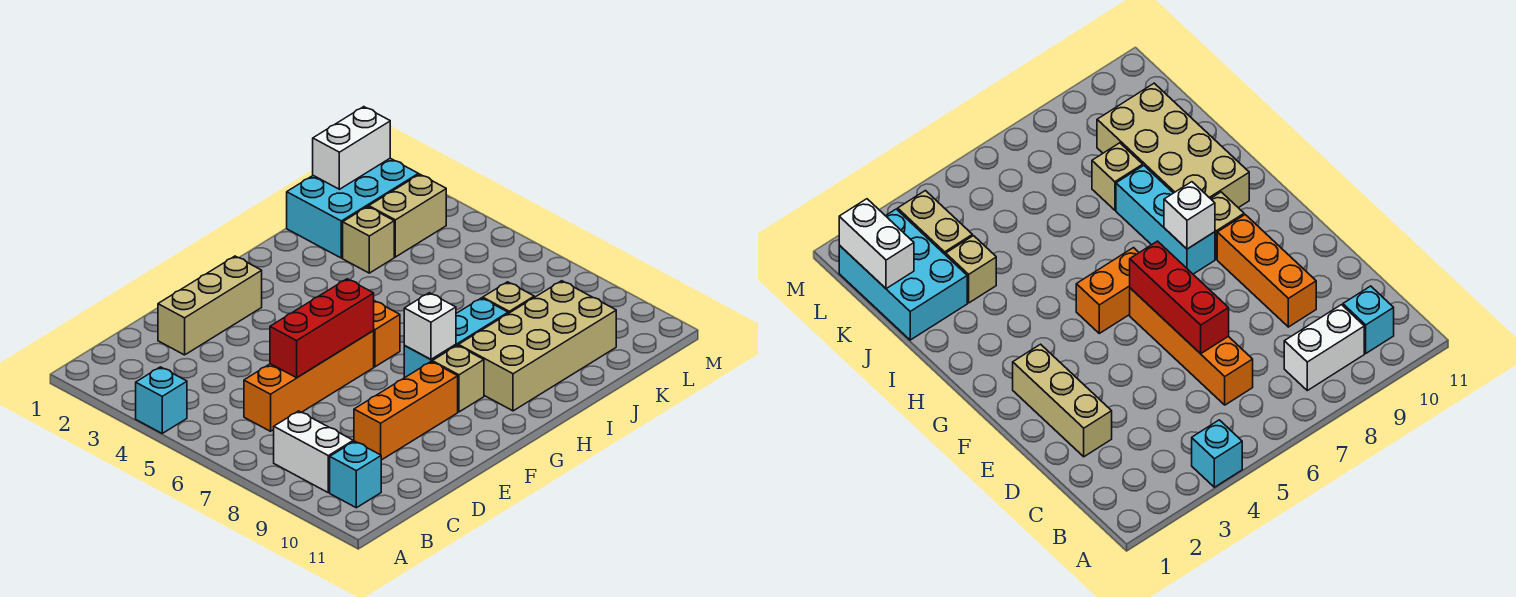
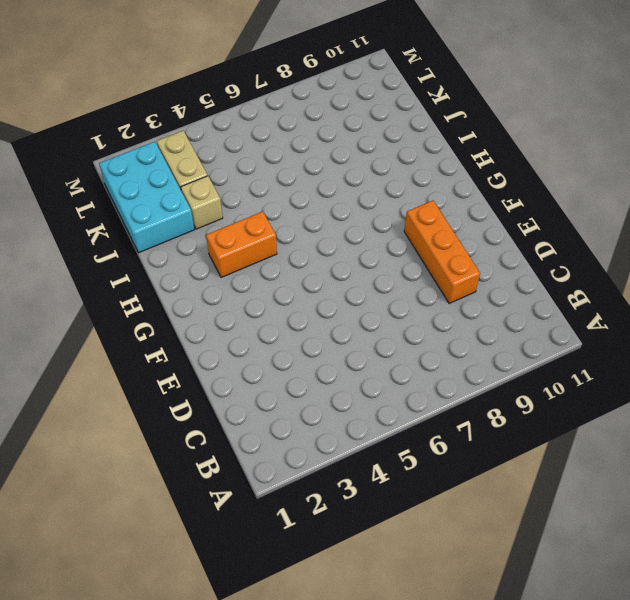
orange 1x2 brick [206,212,277,277] -> orange 1x2 brick moved to [373,301,400,367]
none -> cyan 1x1 brick [136,367,187,433]
none -> white 1x2 brick [274,411,353,493]
none -> cyan 1x1 brick [330,441,381,508]

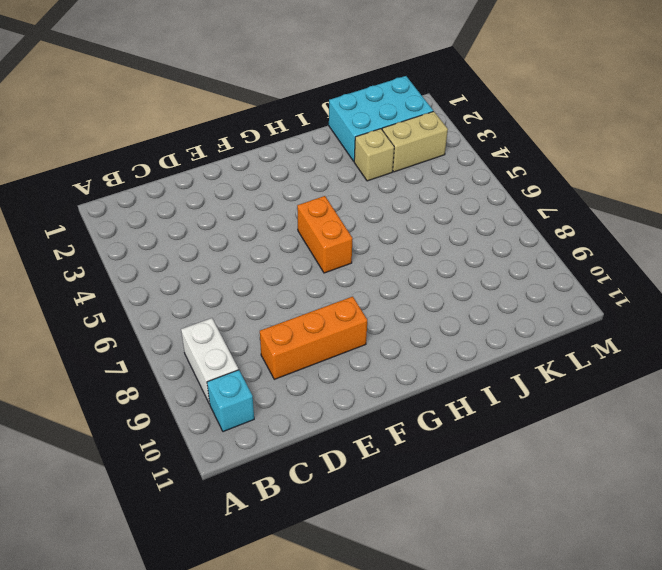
none -> cyan 1x1 brick [136,367,187,433]
none -> orange 1x4 brick [244,331,374,431]
none -> tan 1x3 brick [158,256,262,355]

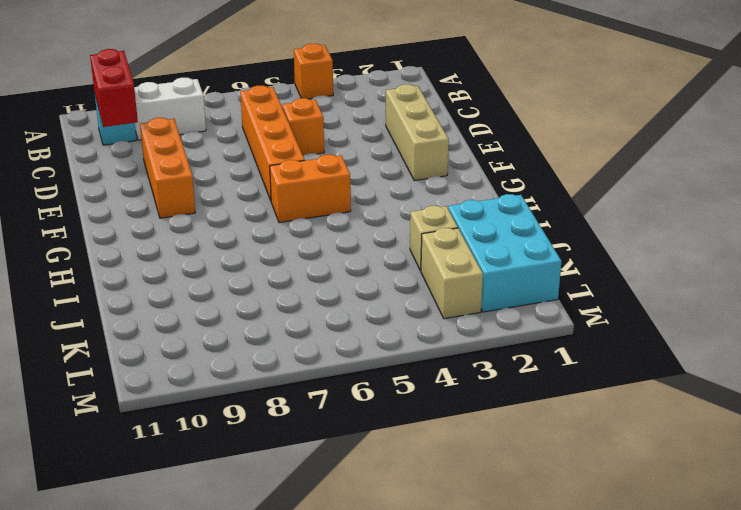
orange 1x1 brick [294,44,333,99] -> cyan 1x1 brick [136,367,187,433]
red 1x2 brick [90,49,138,127] -> none
orange 1x1 brick [282,98,324,156] -> none
none -> cyan 1x3 brick [404,298,508,378]
none -> tan 1x1 brick [432,345,484,412]
none -> tan 2x4 brick [458,281,616,411]

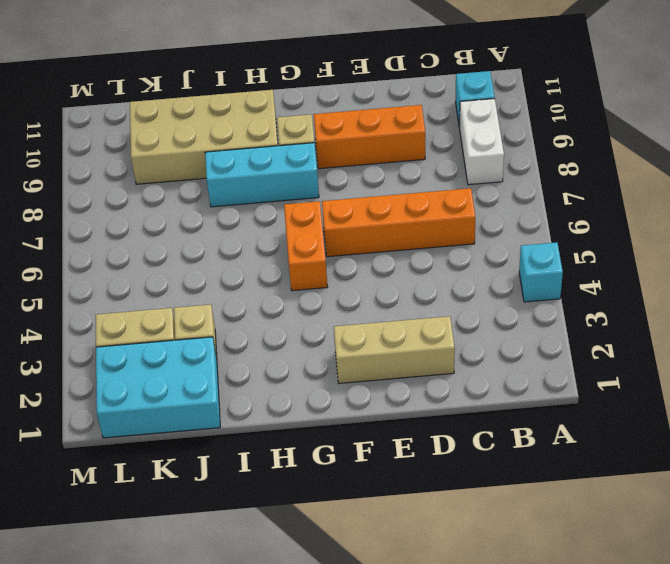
none -> tan 1x1 brick [483,282,534,314]
none -> red 1x3 brick [270,279,374,378]
none -> white 1x1 brick [404,293,456,359]

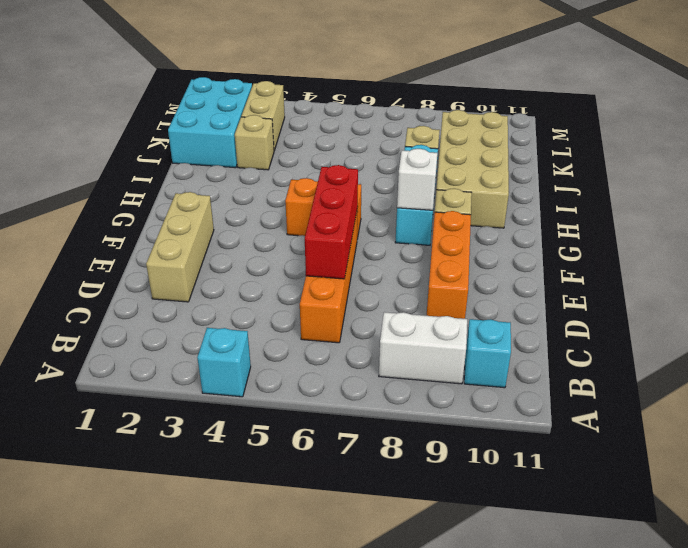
none -> white 1x2 brick [313,107,390,189]

